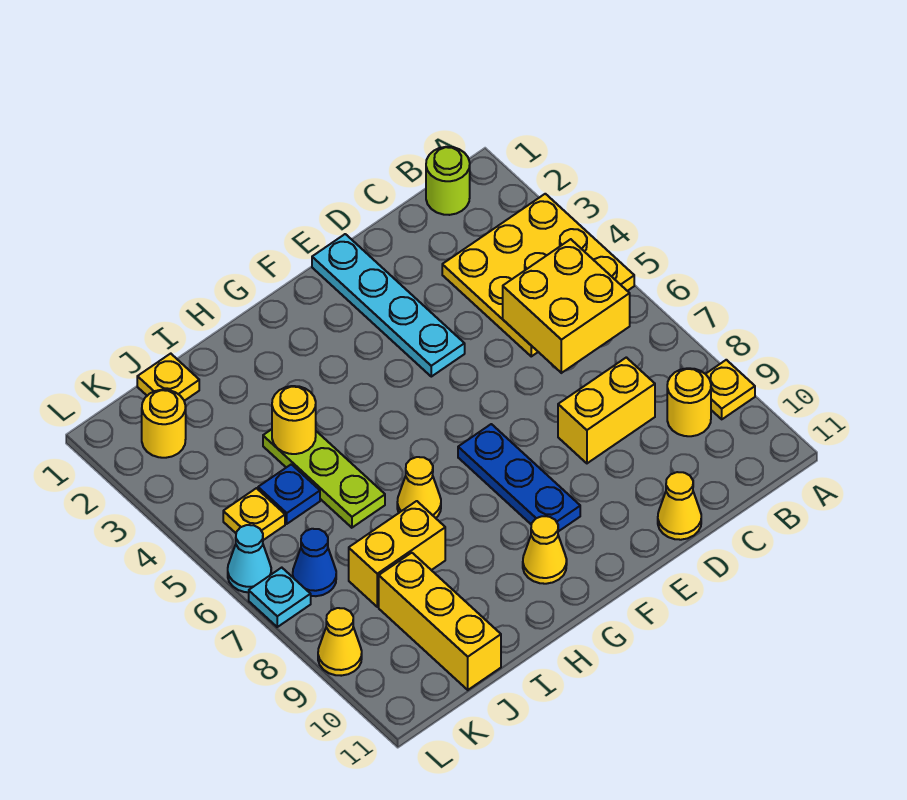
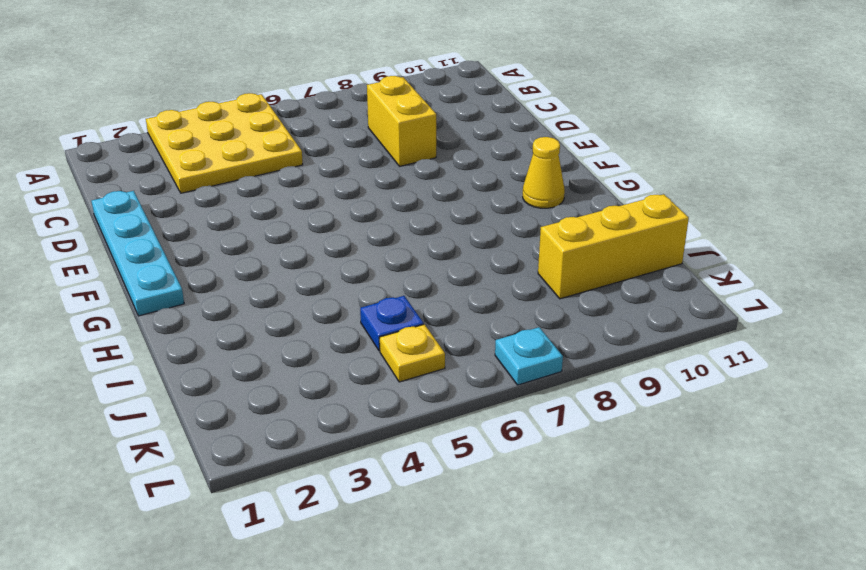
cyan 1x4 plate [92,191,184,316] -> cyan 1x4 plate turned to [312,234,465,377]
none -> yellow 1x1 plate [706,360,755,419]
none -> lime 1x1 round brick [426,147,470,215]
none -> yellow 1x1 round brick [667,368,711,436]

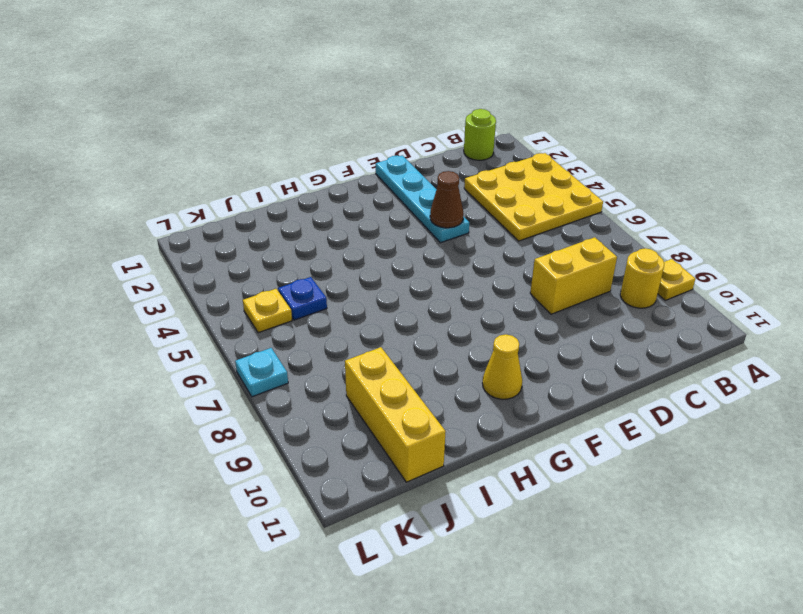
brown 1x1 cone [430,171,464,228] -> none
none -> yellow 1x1 cone [658,472,701,540]
none -> blue 1x3 plate [458,424,580,532]
none -> yellow 1x1 cone [397,457,441,518]

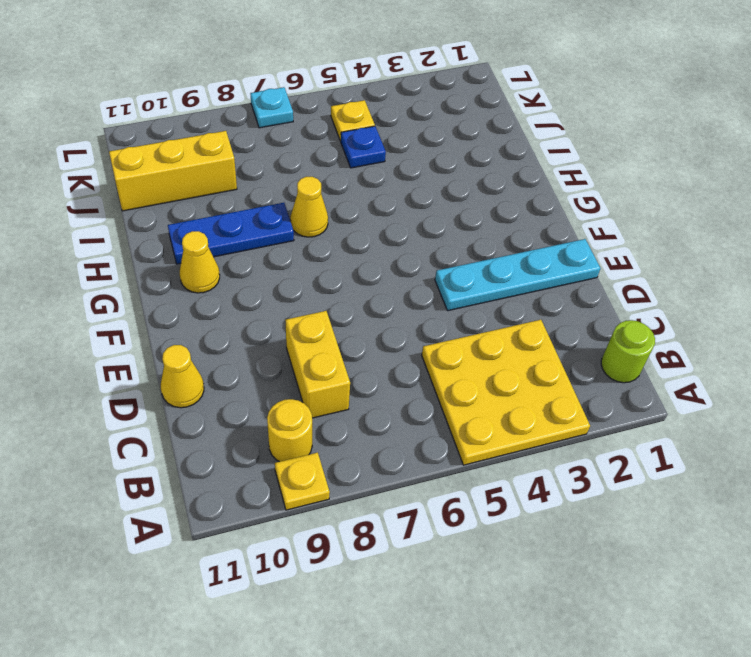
blue 1x3 plate [168,203,294,264] -> blue 1x3 plate moved to [458,424,580,532]
none -> lime 1x3 plate [263,429,385,528]
none -> yellow 1x2 brick [349,501,445,607]
none -> yellow 1x1 plate [137,354,199,401]

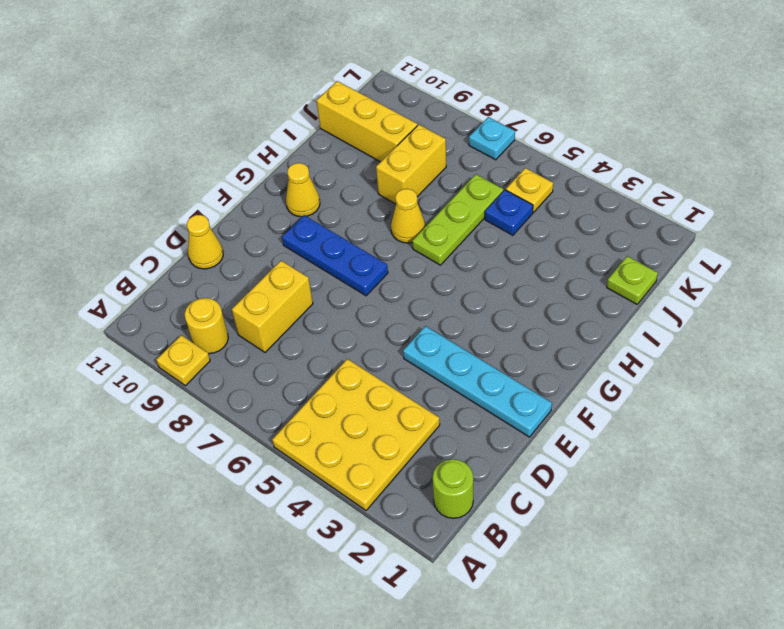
lime 1x3 plate [412,174,503,265] -> lime 1x3 plate turned to [263,429,385,528]
lime 1x1 plate [607,256,658,304] -> yellow 1x1 plate [137,354,199,401]
none -> yellow 1x1 round brick [142,390,186,458]
none -> blue 1x1 cone [293,529,336,596]
none -> cyan 1x1 cone [228,525,271,592]

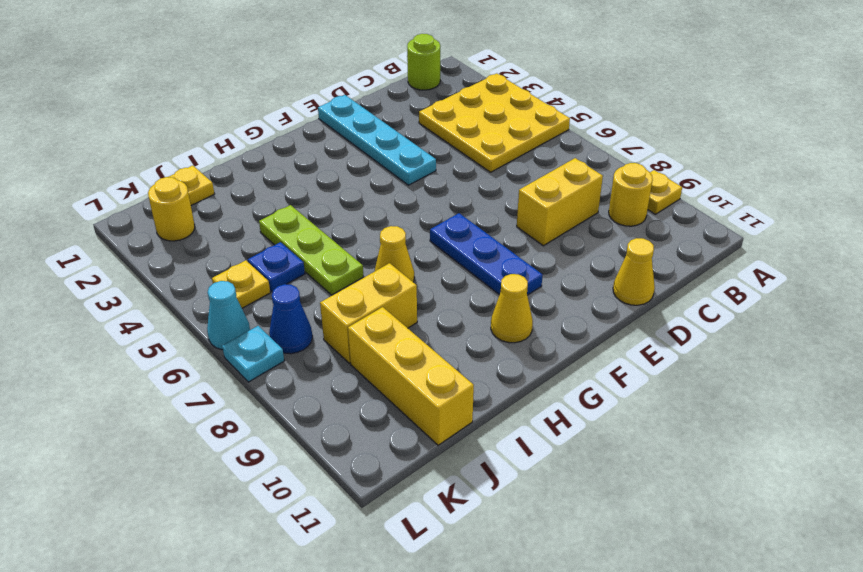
none -> yellow 1x1 cone [318,608,362,676]
none -> yellow 2x2 brick [503,239,630,373]
none -> yellow 1x1 round brick [272,386,316,454]

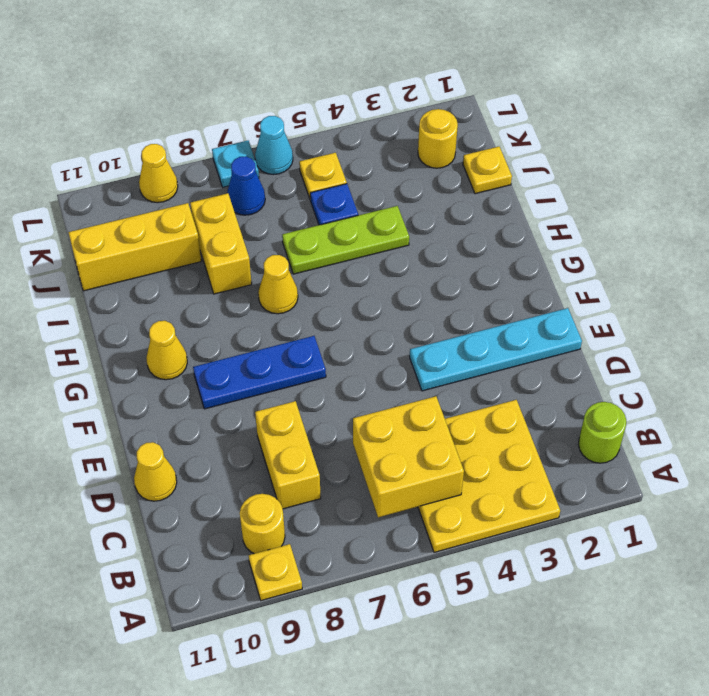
none -> yellow 1x1 round brick [272,386,316,454]

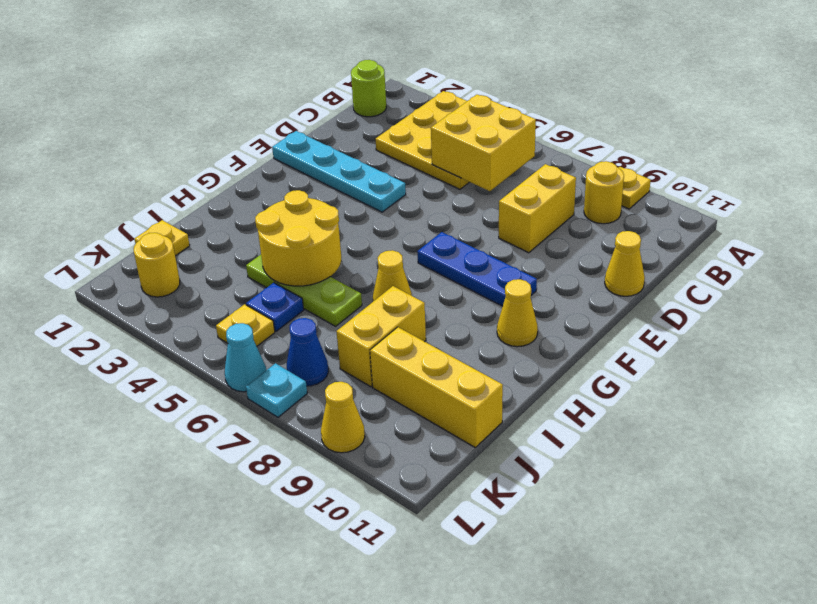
yellow 2x2 round brick [255,190,341,286] -> yellow 1x1 round brick [272,386,316,454]

